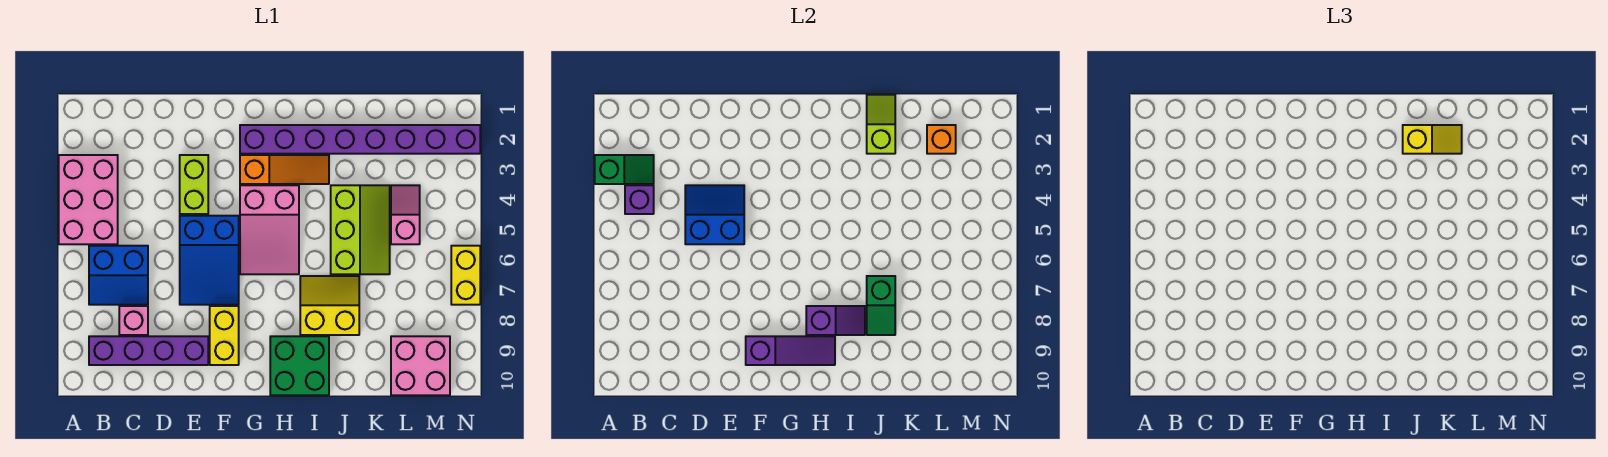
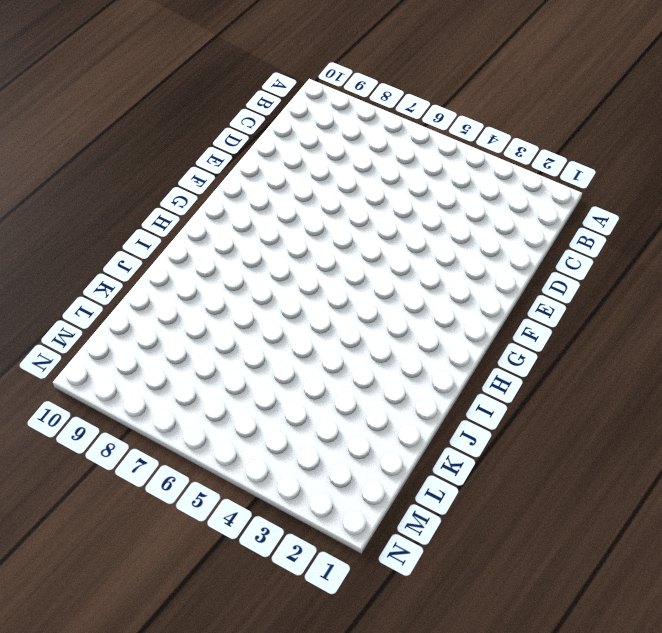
none -> pink 2x3 brick [59,155,118,244]
none -> blue 2x2 slope [89,246,148,305]
none -> purple 1x4 brick [89,336,208,365]

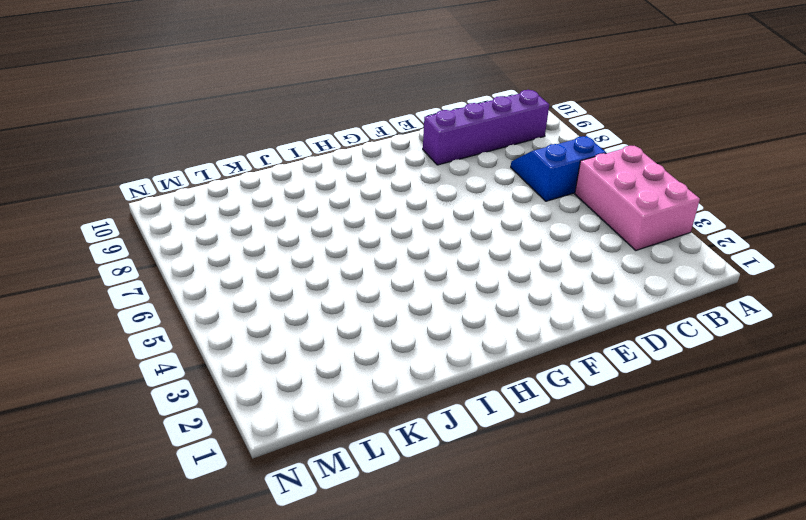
none -> pink 1x1 brick [119,306,148,335]
none -> lime 1x2 brick [180,155,208,214]
none -> blue 2x3 slope [180,216,239,305]

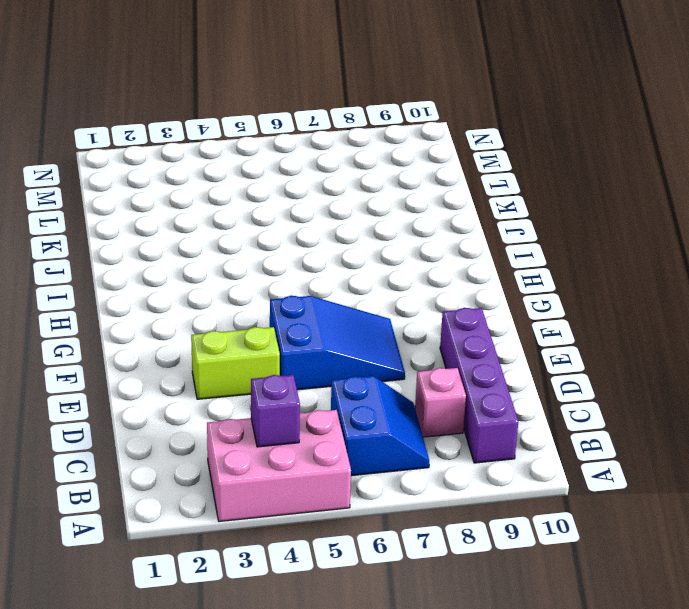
none -> yellow 1x2 brick [210,306,239,365]
none -> purple 1x8 brick [240,125,480,154]
none -> orange 1x3 slope [240,155,329,184]

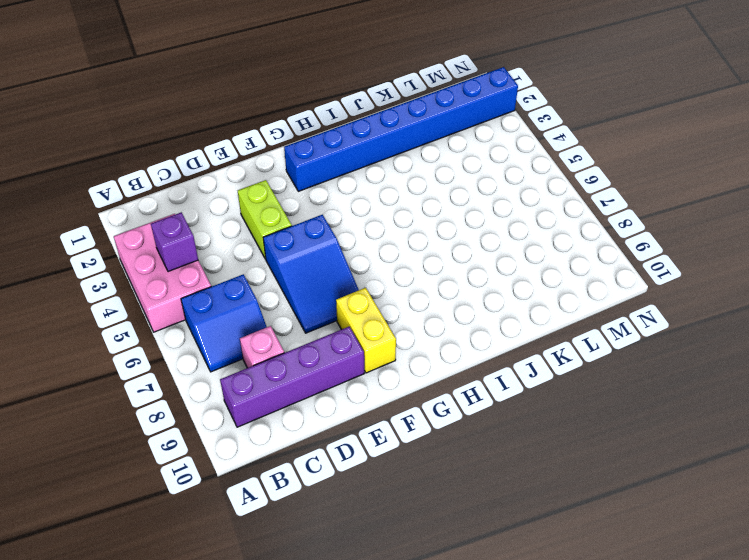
blue 1x8 brick [284,67,518,191] -> purple 1x8 brick [240,125,480,154]
none -> orange 1x3 slope [240,155,329,184]
none -> pink 2x3 slope [240,185,299,274]
none -> green 2x2 brick [270,336,329,395]

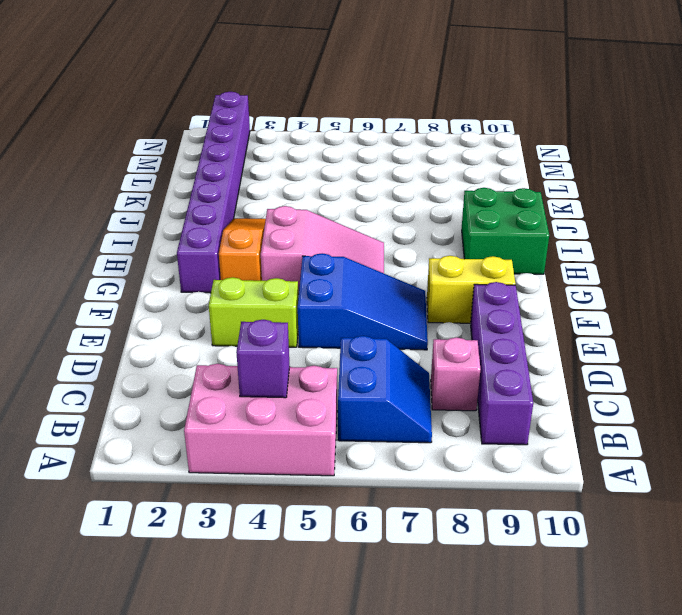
none -> yellow 2x2 slope [300,276,359,335]
none -> lime 2x3 slope [331,185,390,274]
none -> pink 1x2 slope [391,185,420,244]

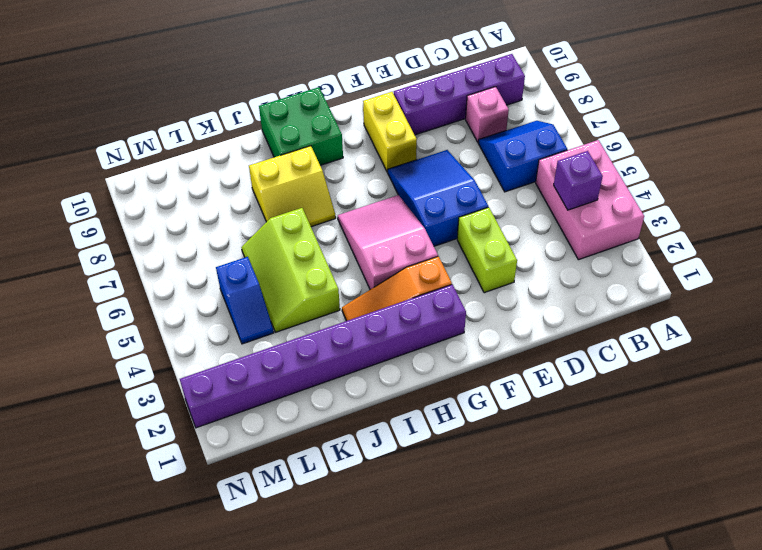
blue 1x2 slope [216,257,274,344] -> pink 1x2 slope [391,185,420,244]
none -> pink 2x2 brick [391,336,450,395]
none -> yellow 1x2 brick [451,246,480,305]
none -> green 1x2 slope [595,155,654,184]

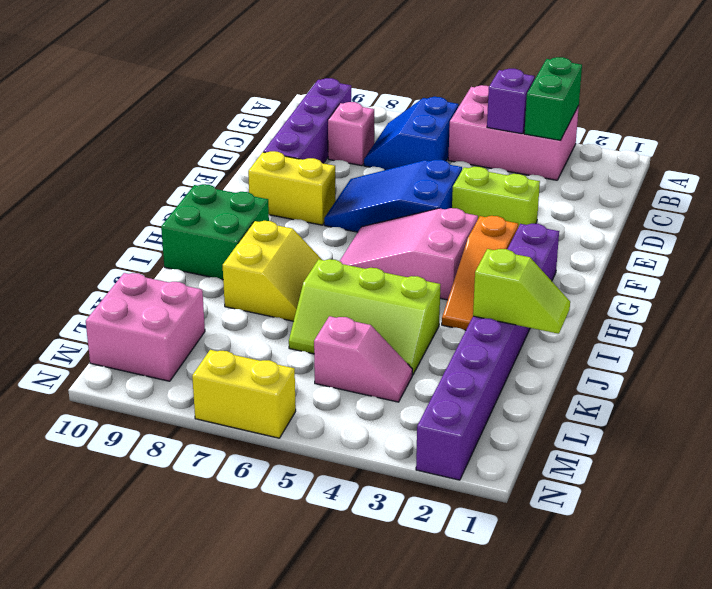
green 1x2 brick [524,57,582,140] -> green 1x2 slope [595,155,654,184]
none -> blue 2x2 slope [685,185,744,244]
none -> purple 1x3 slope [746,336,835,365]
none -> purple 1x2 slope [806,306,865,335]

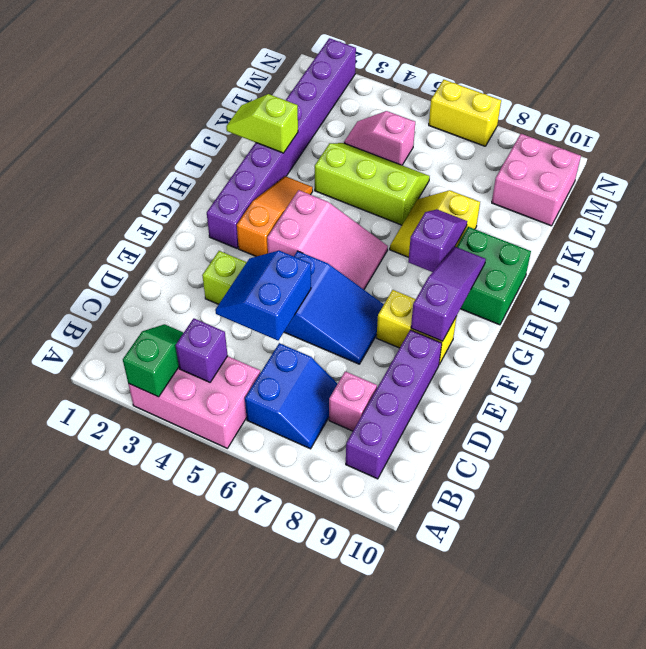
none -> green 1x2 slope [867,276,895,335]
none -> orange 1x1 brick [927,125,956,154]
none -> yellow 1x2 slope [1403,125,1462,154]

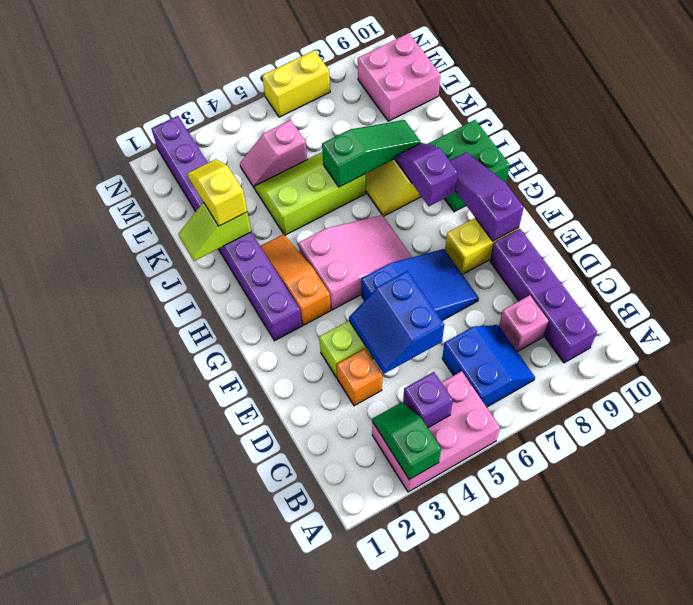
orange 1x1 brick [337,349,382,406] -> orange 1x1 brick moved to [927,125,956,154]
green 1x3 slope [322,120,421,187] -> green 1x2 slope [867,276,895,335]

